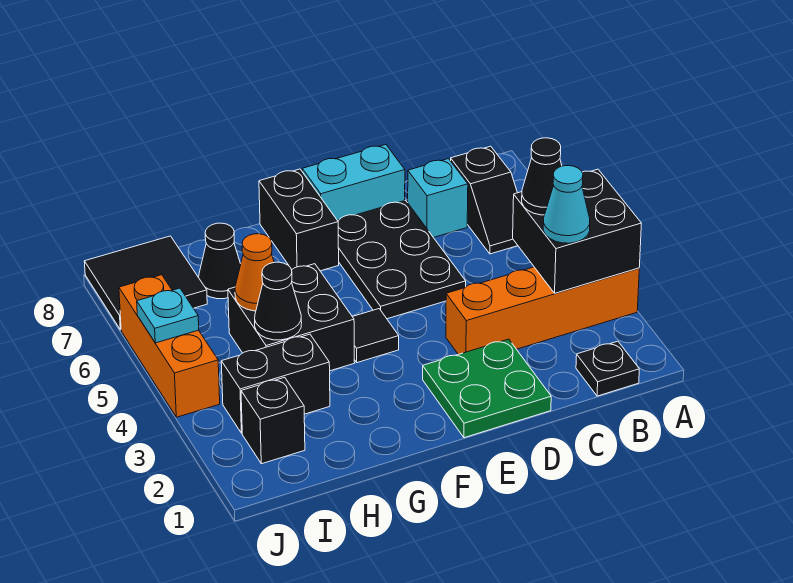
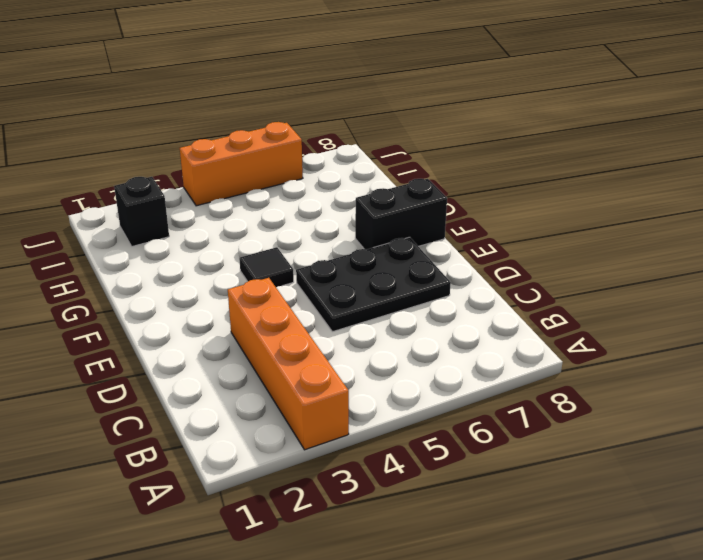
none -> black 1x1 plate [576,341,639,396]
none -> black 1x2 slope [451,146,518,254]
none -> cyan 1x1 brick [408,159,468,238]

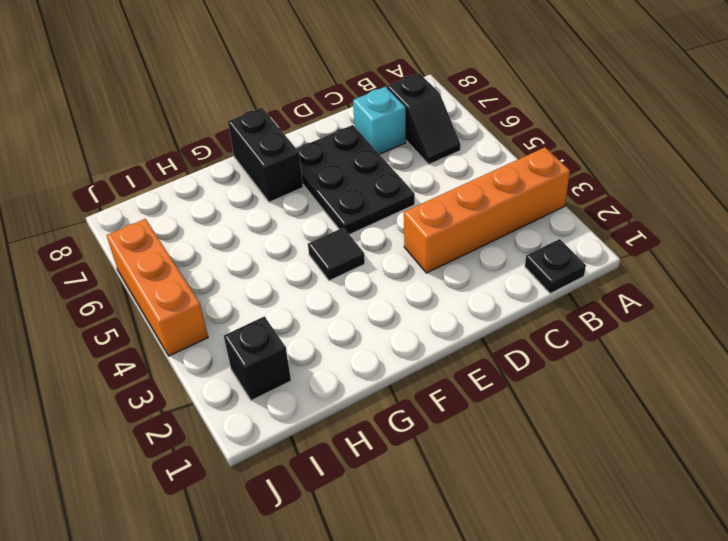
none -> green 2x2 plate [423,339,551,438]
none -> cyan 1x2 brick [302,145,405,220]
none -> black 2x2 brick [228,264,355,371]

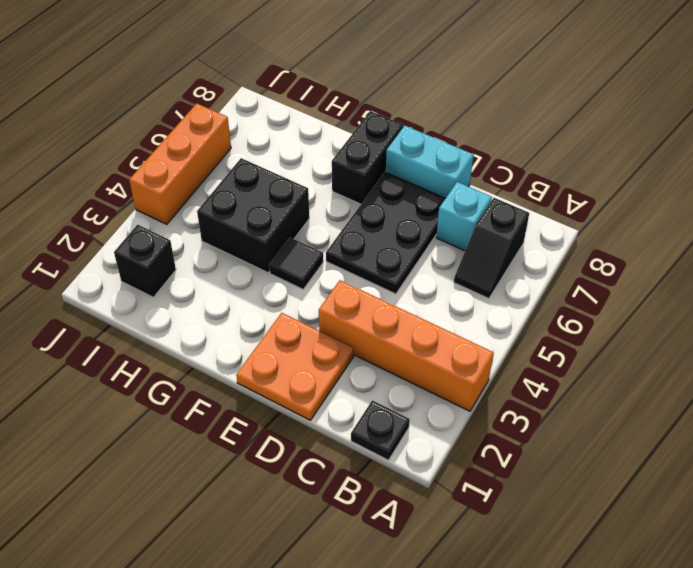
orange 2x2 plate [236,313,354,420] -> green 2x2 plate [423,339,551,438]
none -> black 1x2 brick [221,334,330,433]
none -> black 1x1 cone [199,223,241,299]
none -> black 2x2 tile [84,236,207,330]

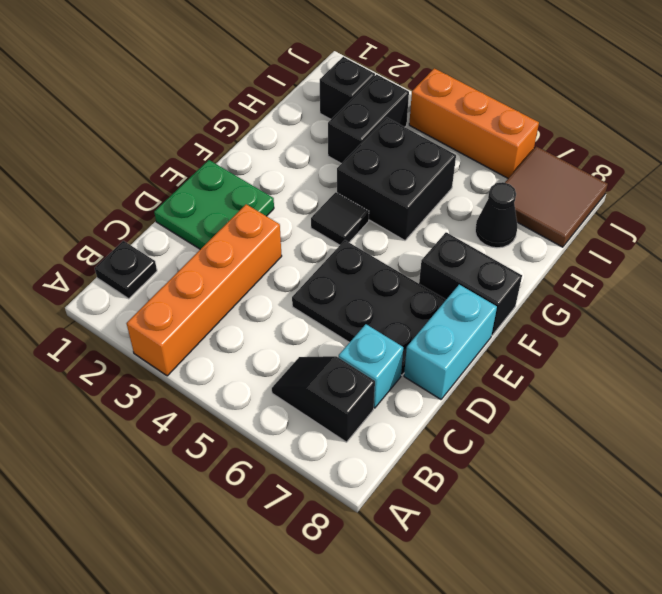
brown 2x2 tile [505,146,608,247] -> black 2x2 tile [84,236,207,330]
none -> black 2x2 brick [513,169,641,293]
none -> black 1x1 cone [255,262,302,340]
none -> orange 1x1 cone [235,234,274,311]

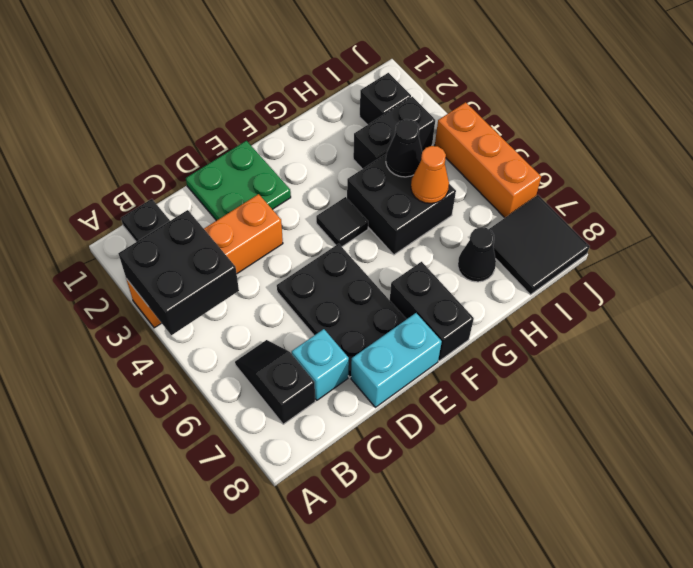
none -> cyan 1x1 plate [137,288,199,343]
none -> cyan 1x1 cone [543,166,590,243]
none -> black 1x1 cone [522,138,562,215]

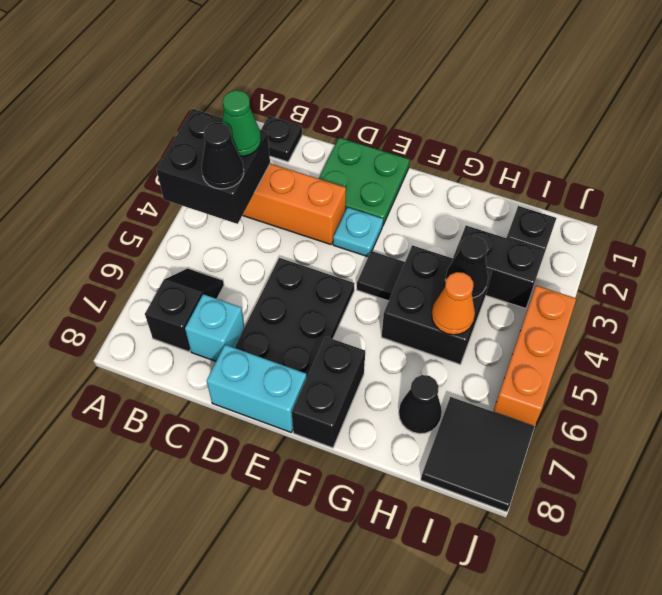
green 1x1 cone [222,90,261,156] -> cyan 1x1 cone [543,166,590,243]
cyan 1x1 plate [333,207,383,257] -> cyan 1x1 plate moved to [137,288,199,343]

